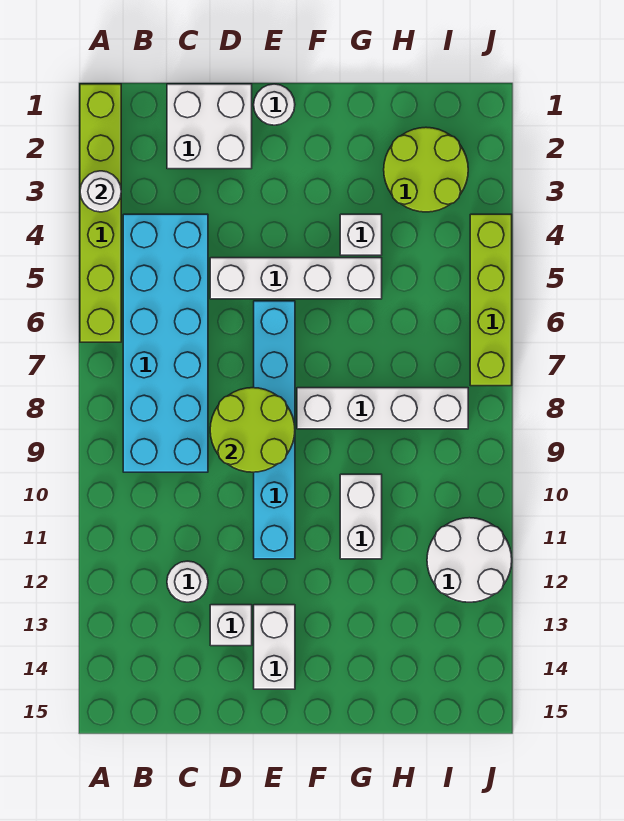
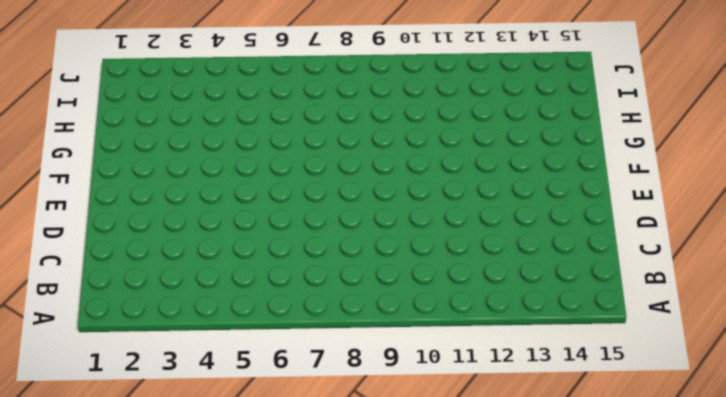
none -> lime 1x6 brick [80,84,121,342]
none -> cyan 2x6 brick [123,214,208,472]
none -> white 2x2 brick [167,84,252,169]

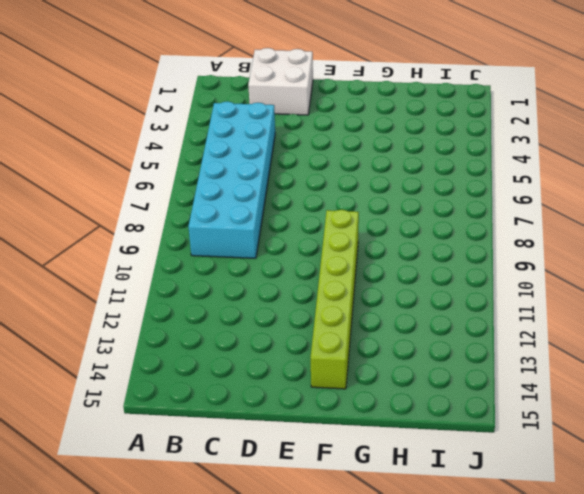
lime 1x6 brick [311,210,359,389] -> lime 1x6 brick moved to [80,84,121,342]
none -> white 1x1 round brick [167,561,208,602]
none -> white 1x4 brick [210,258,382,299]
none -> white 1x1 brick [210,605,252,646]

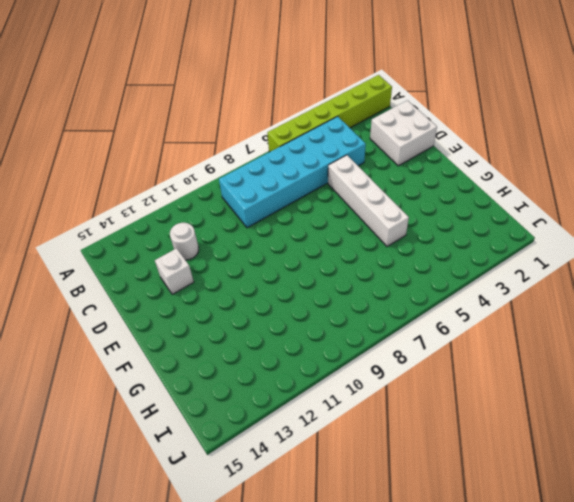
none -> white 1x1 round brick [254,84,295,125]
none -> cyan 1x6 brick [254,301,295,559]
none -> white 1x2 brick [254,605,295,689]

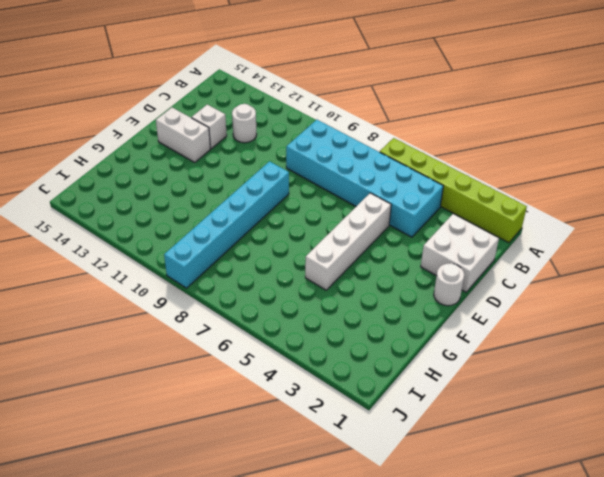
cyan 1x6 brick [164,161,289,288] -> cyan 1x6 brick turned to [254,301,295,559]
none -> white 1x4 brick [297,388,468,429]
none -> white 1x1 brick [340,214,382,255]
none -> white 1x2 brick [340,474,382,559]

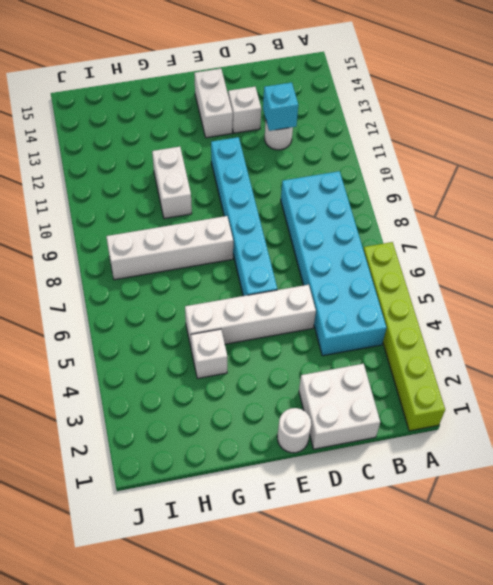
cyan 1x1 brick [263,82,298,131] -> none
none -> lime 2x2 round brick [384,127,468,212]
none -> white 2x2 round brick [427,518,512,602]
none -> lime 1x4 brick [470,214,512,386]

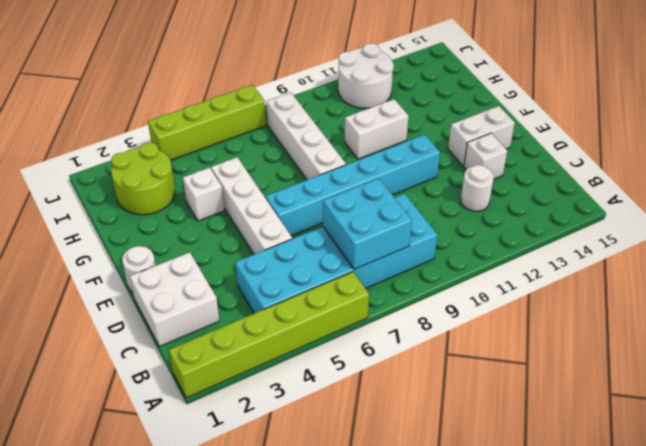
cyan 2x2 brick [323,178,412,269] -> none
none -> white 1x1 round brick [80,171,121,212]
none -> lime 2x2 round brick [210,388,295,472]

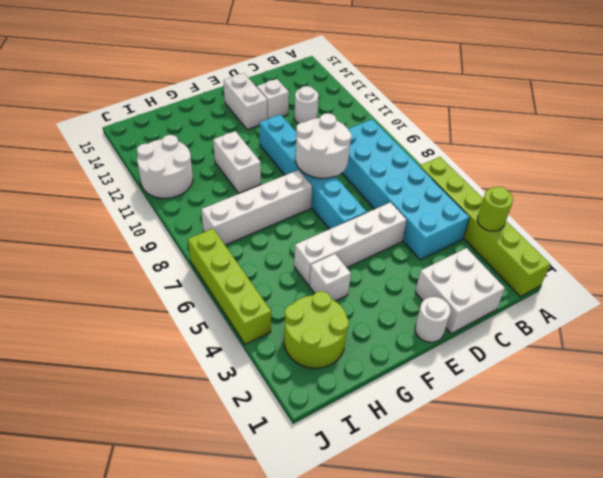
lime 1x1 round brick [477,187,513,231] -> white 1x1 round brick [80,171,121,212]
white 2x2 round brick [296,113,352,178] -> lime 2x2 round brick [210,388,295,472]

